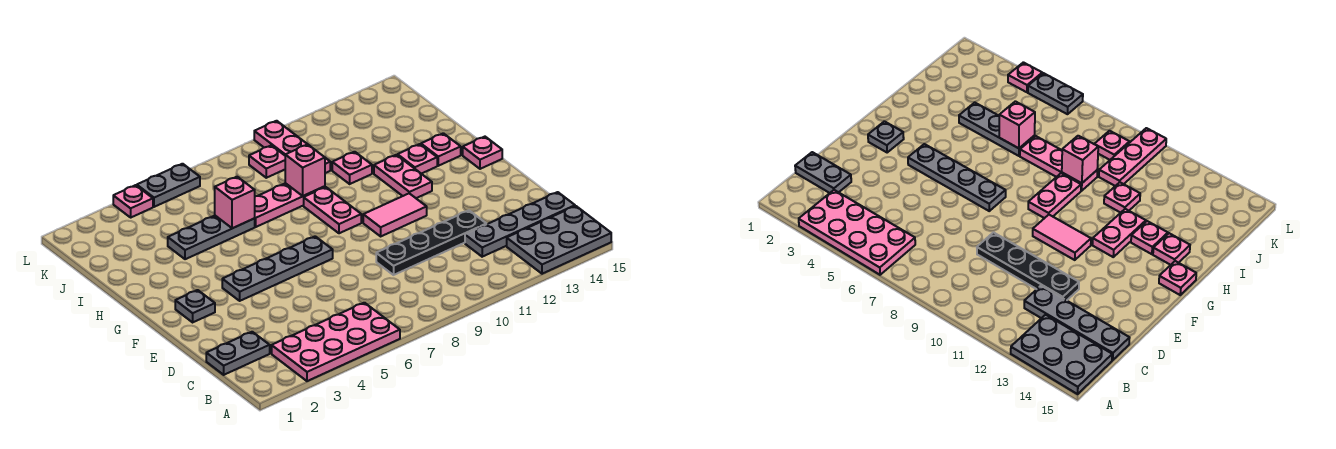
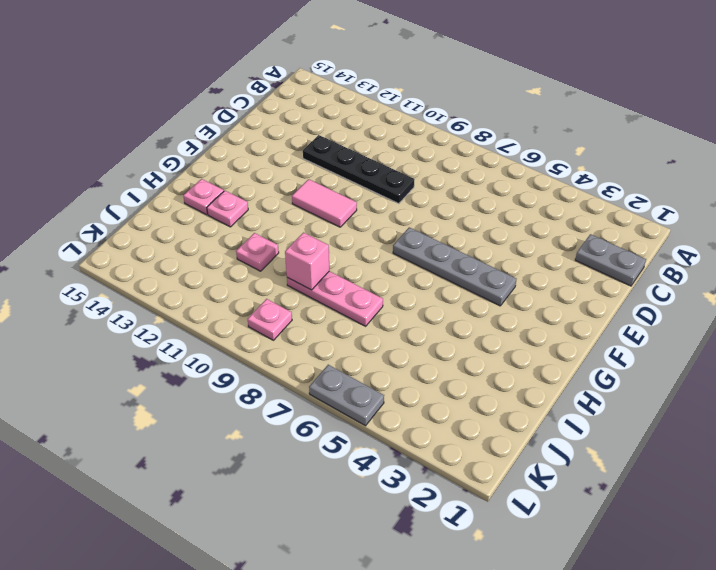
none -> pink 2x4 plate [272,303,400,381]
none -> grey 2x3 plate [507,206,611,274]
none -> grey 1x4 plate [465,192,575,257]

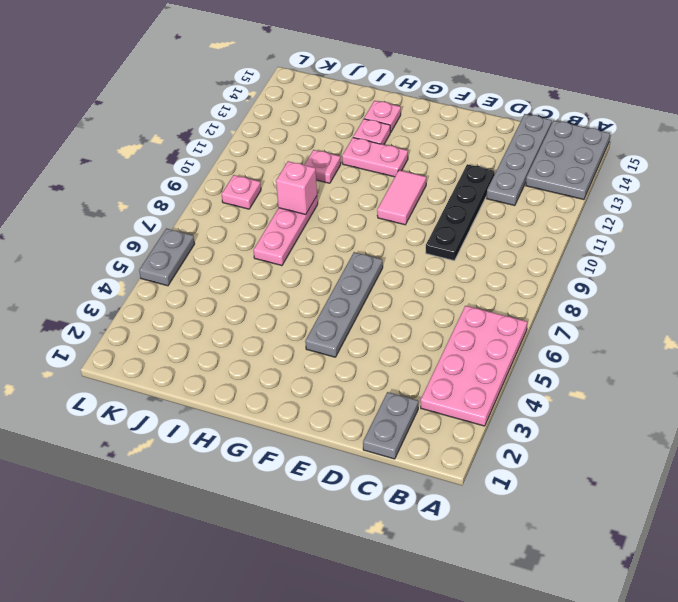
none -> grey 1x1 plate [175,290,215,322]
none -> pink 1x2 plate [304,187,361,233]
none -> pink 1x1 plate [463,137,502,169]

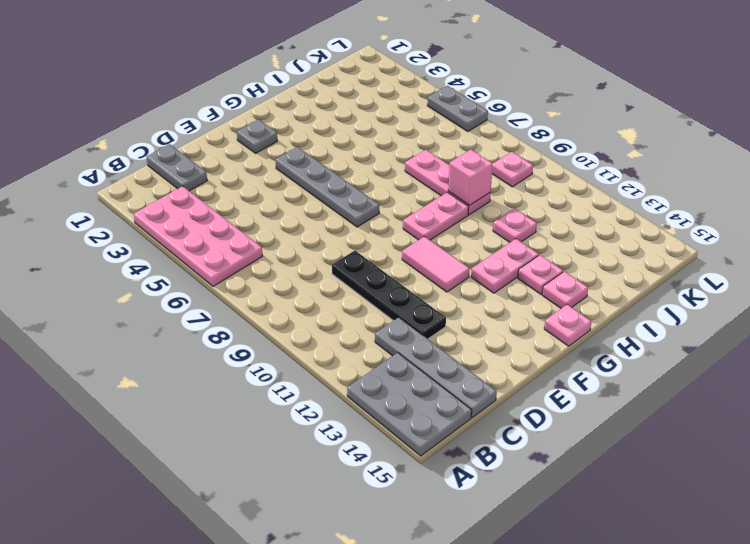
none -> grey 1x3 plate [168,216,255,259]
none -> pink 1x3 plate [254,121,330,173]
none -> pink 1x1 plate [113,185,153,217]

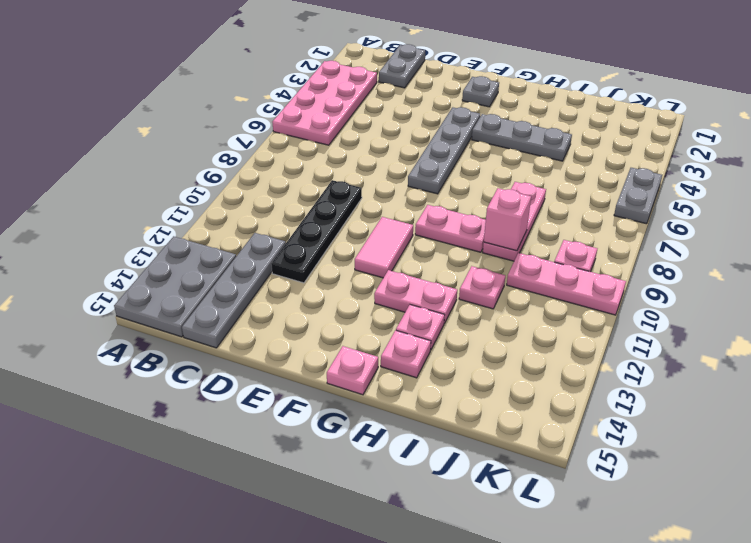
grey 1x3 plate [472,114,572,161] -> grey 1x3 plate turned to [168,216,255,259]
none -> pink 1x1 plate [113,185,153,217]
none -> pink 1x1 brick [215,177,255,228]

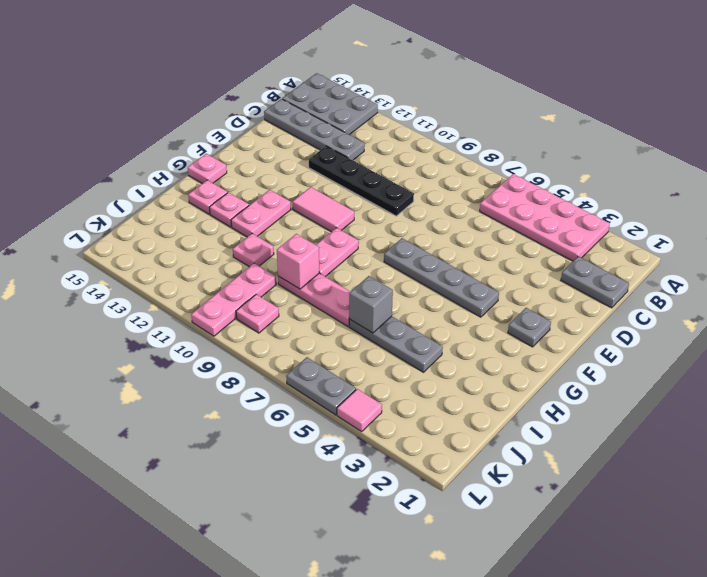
grey 1x1 brick [349,276,393,333] -> pink 1x1 brick [215,177,255,228]
pink 1x1 tile [337,389,382,432] -> pink 1x1 plate [113,185,153,217]

